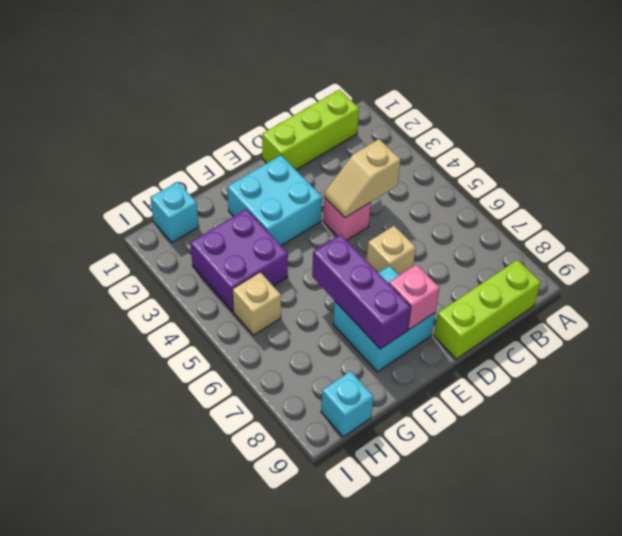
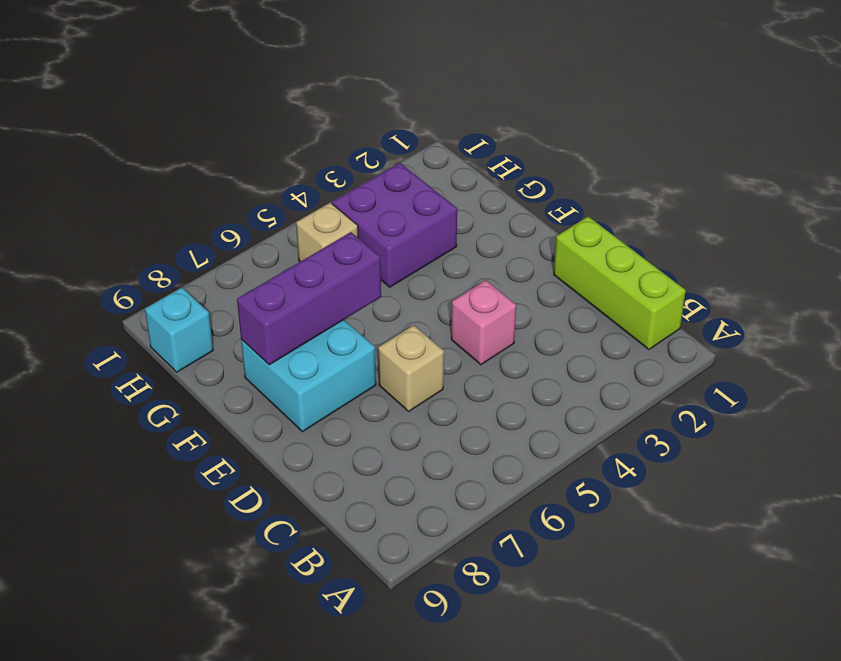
none -> lime 1x3 brick [434,260,541,359]
none -> cyan 2x2 brick [227,155,322,246]
none -> cyan 1x1 brick [151,182,199,242]

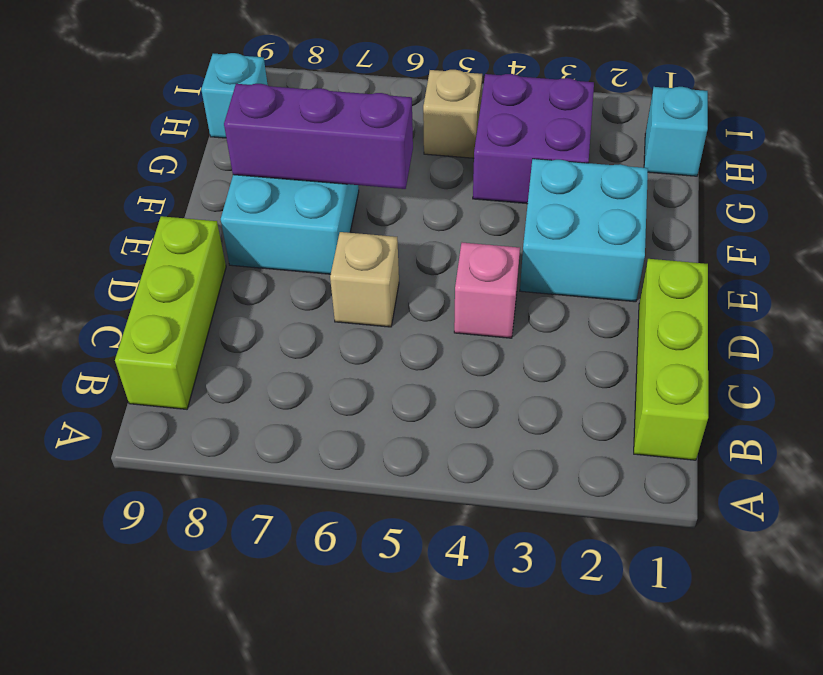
none -> tan 1x2 slope [324,139,400,218]
none -> pink 1x1 brick [389,264,440,330]

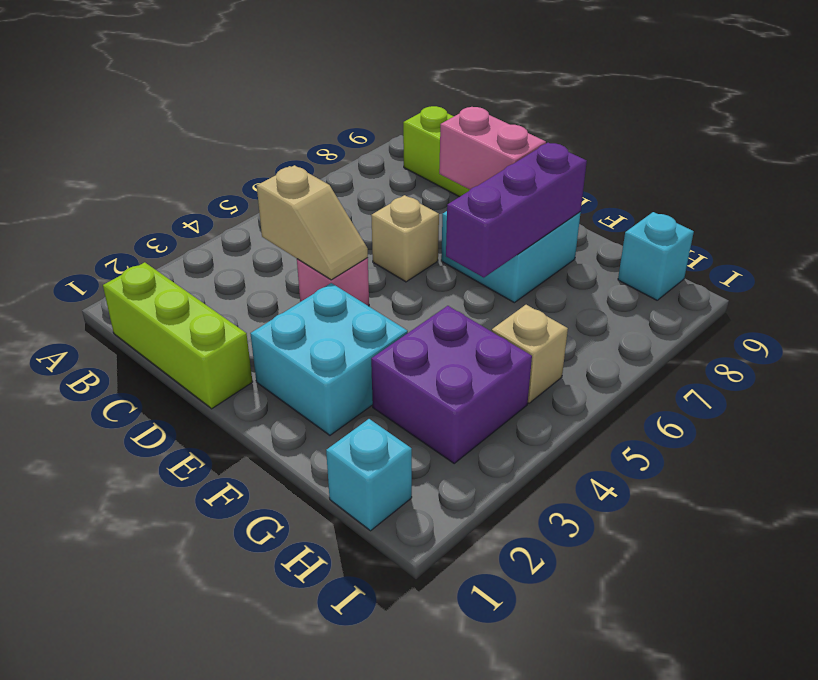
pink 1x2 brick [439,107,546,190] -> pink 1x1 brick [389,264,440,330]

